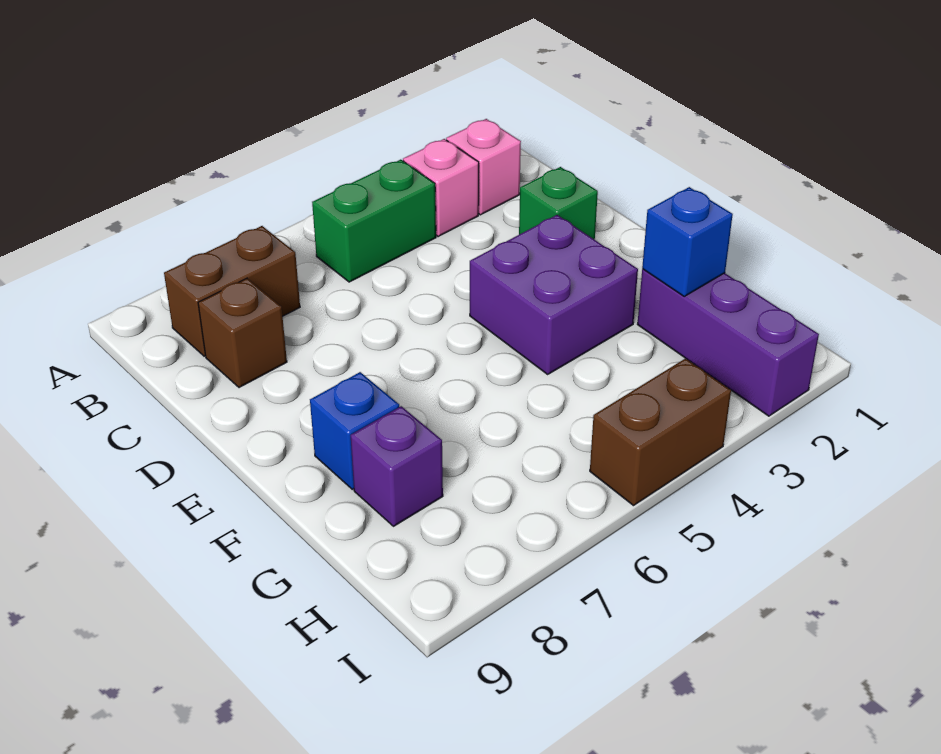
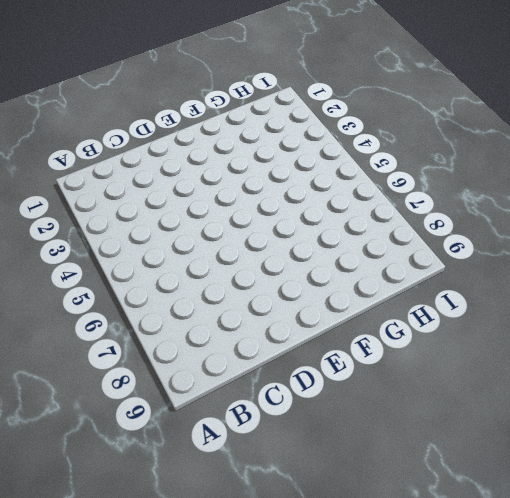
none -> pink 1x1 brick [446,119,521,215]
none -> pink 1x1 brick [403,139,479,237]
none -> green 1x2 brick [312,160,436,282]

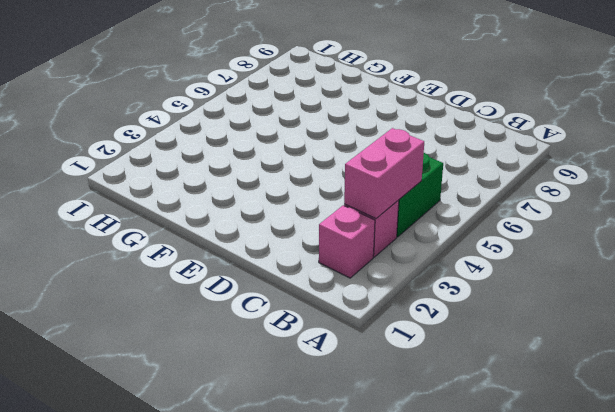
pink 1x2 brick [344,128,424,219] -> none
none -> brown 1x2 brick [164,226,300,356]
none -> brown 1x1 brick [198,278,287,388]
none -> green 1x1 brick [519,167,598,240]

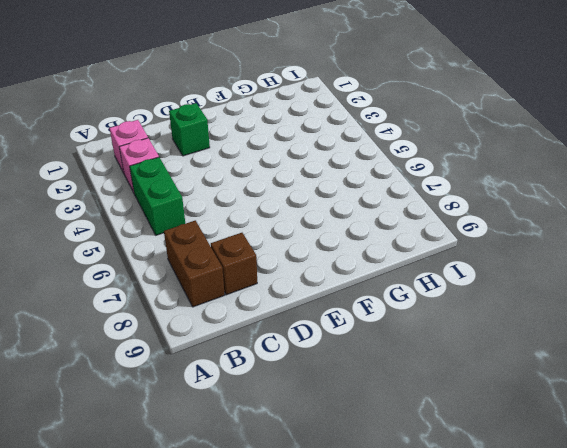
none -> purple 2x2 brick [470,215,638,374]
none -> blue 1x1 brick [310,372,399,489]
none -> purple 1x3 brick [637,269,819,416]

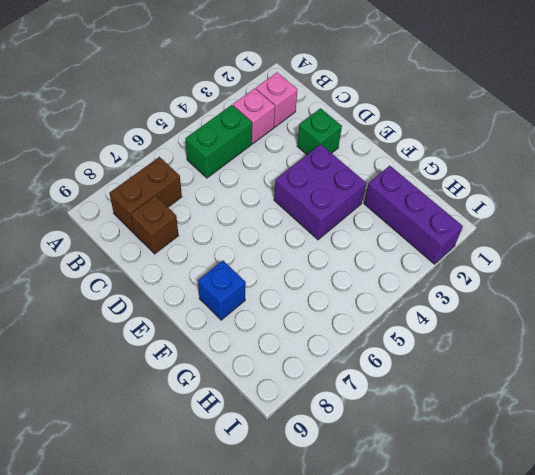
none -> purple 1x1 brick [351,406,443,526]
none -> brown 1x2 brick [590,358,731,506]
none -> blue 1x1 brick [642,187,733,296]

